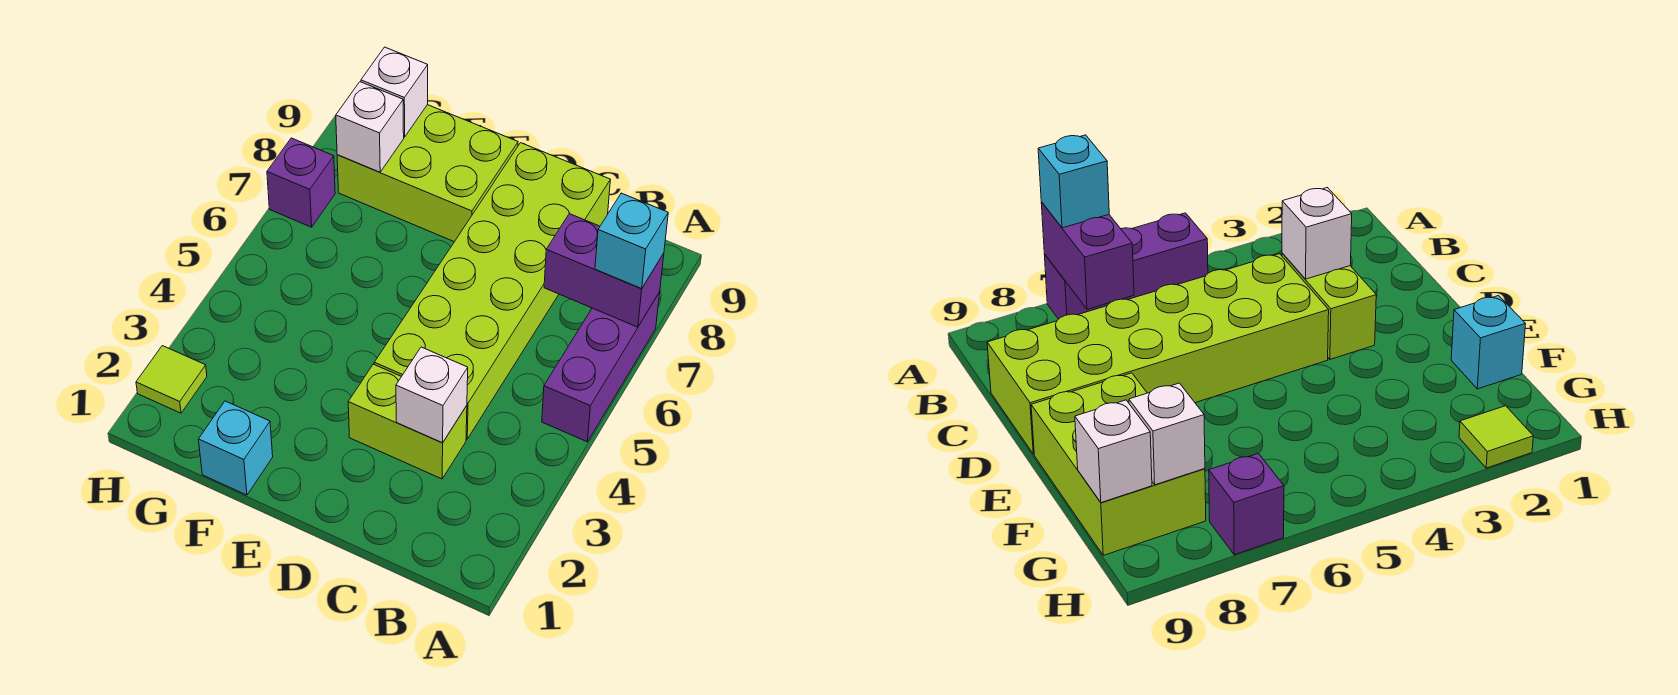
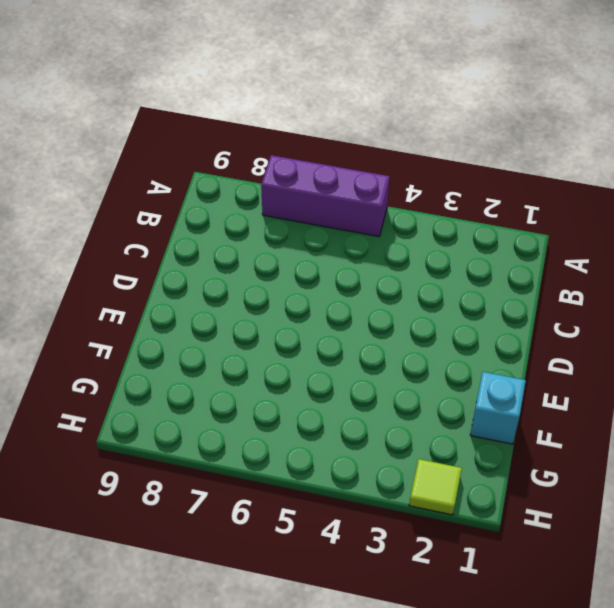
none -> lime 1x2 brick [348,364,467,479]
none -> lime 2x6 brick [374,143,610,439]
none -> lime 2x3 brick [337,105,518,242]

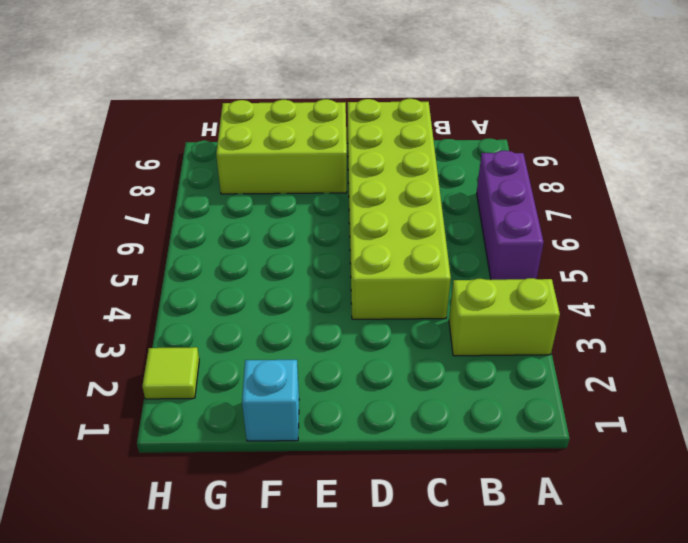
lime 1x2 brick [449,278,560,356] -> lime 1x2 brick moved to [348,364,467,479]
none -> purple 1x1 brick [267,138,335,227]
none -> purple 1x2 brick [544,214,664,327]
none -> white 1x1 brick [396,347,468,443]

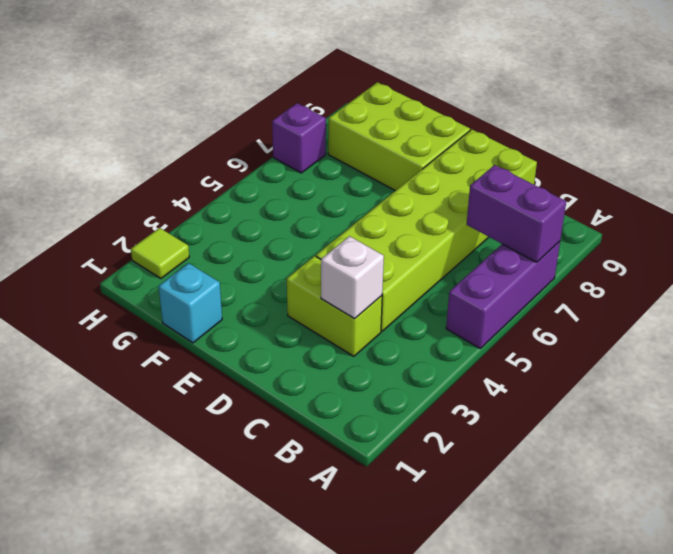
none -> white 1x1 brick [336,82,404,172]
none -> white 1x1 brick [361,47,428,137]
none -> cyan 1x1 brick [595,193,668,288]

